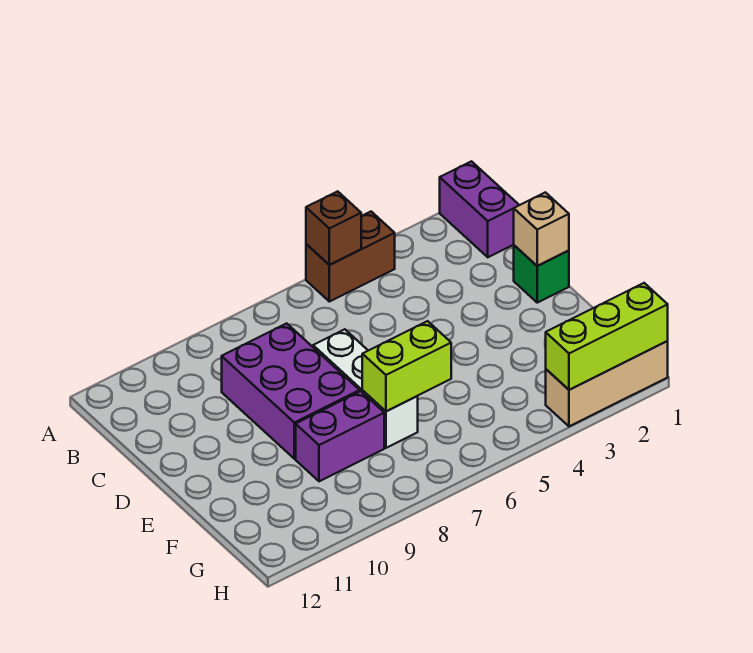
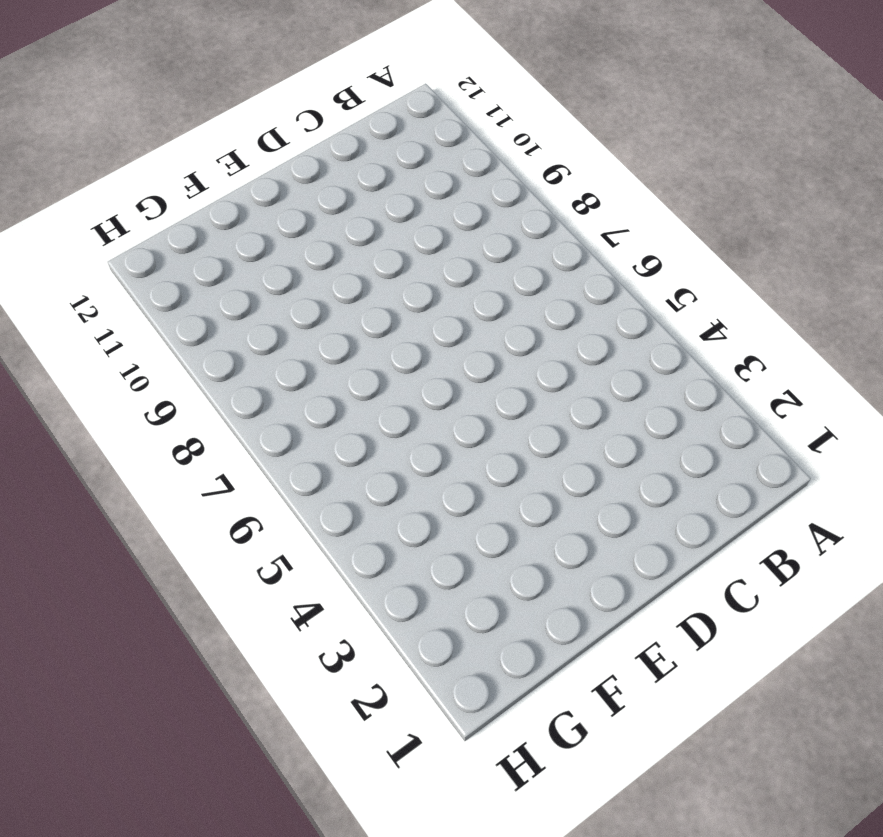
none -> purple 1x2 brick [440,161,519,257]
none -> brown 1x2 brick [306,212,395,302]

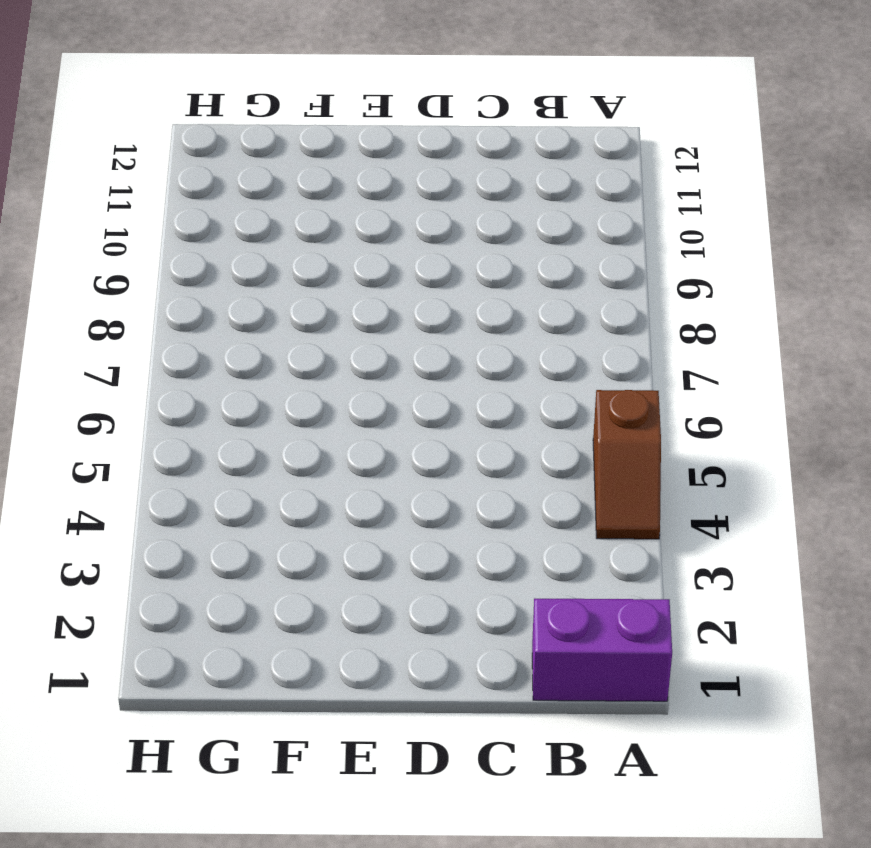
brown 1x2 slope [593,390,661,539] -> brown 1x2 brick [306,212,395,302]
none -> purple 2x3 brick [222,323,360,459]
none -> green 1x1 brick [514,245,569,303]

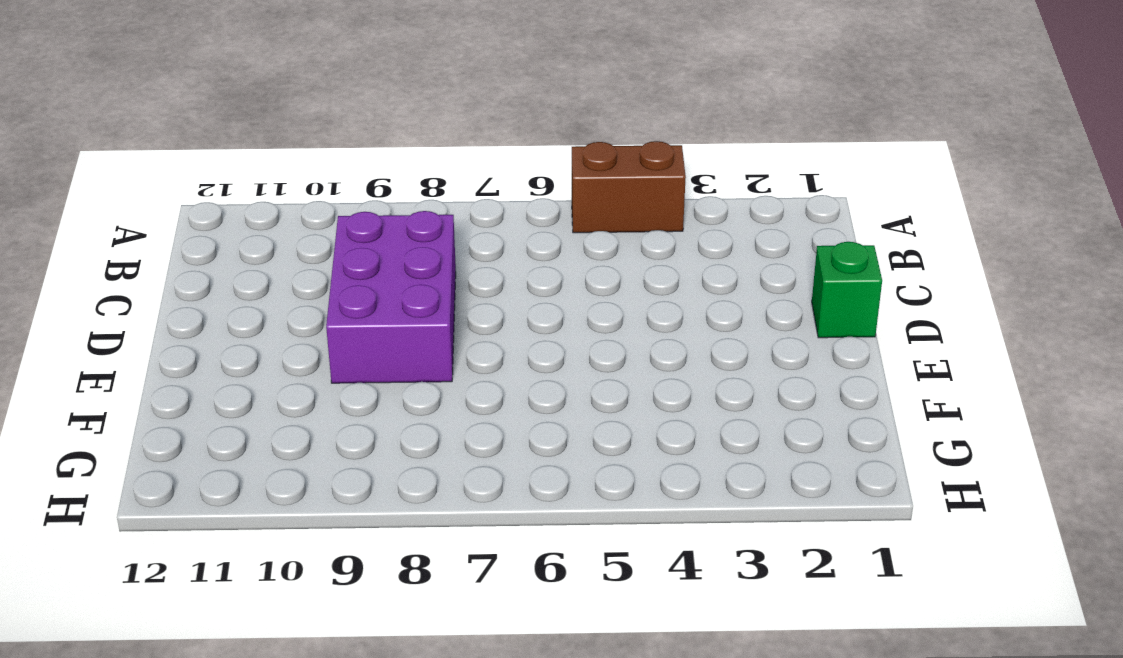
none -> purple 1x2 brick [440,161,519,257]
none -> white 1x3 brick [313,329,418,448]

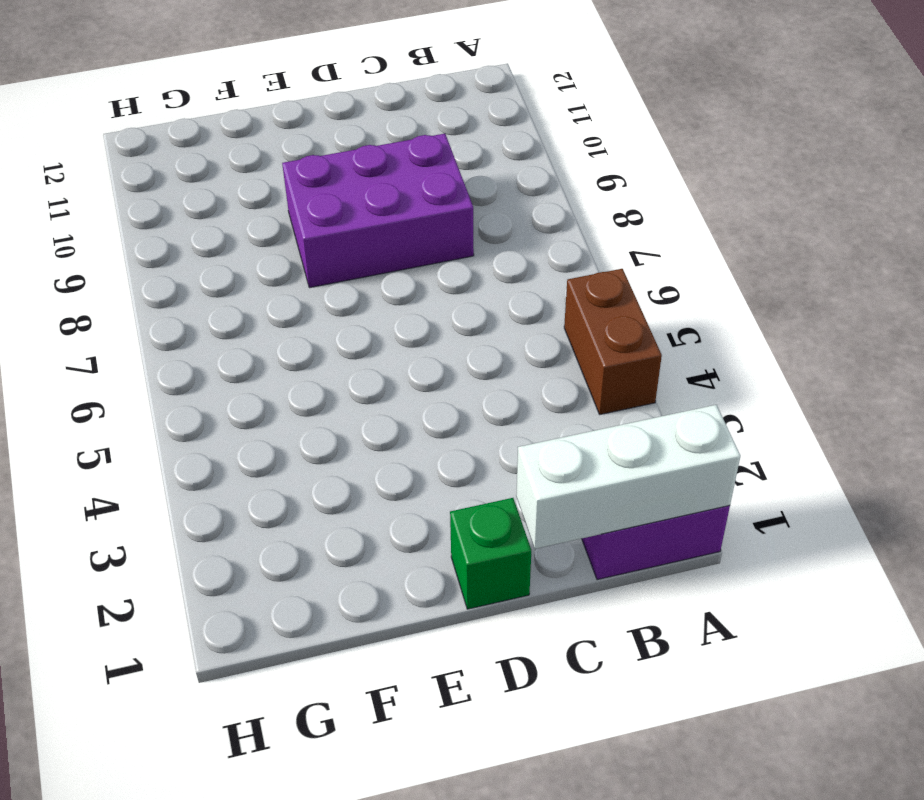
white 1x3 brick [516,405,741,549] -> white 1x3 brick moved to [313,329,418,448]
none -> purple 1x2 brick [296,391,384,481]
none -> tan 1x3 brick [546,341,668,426]

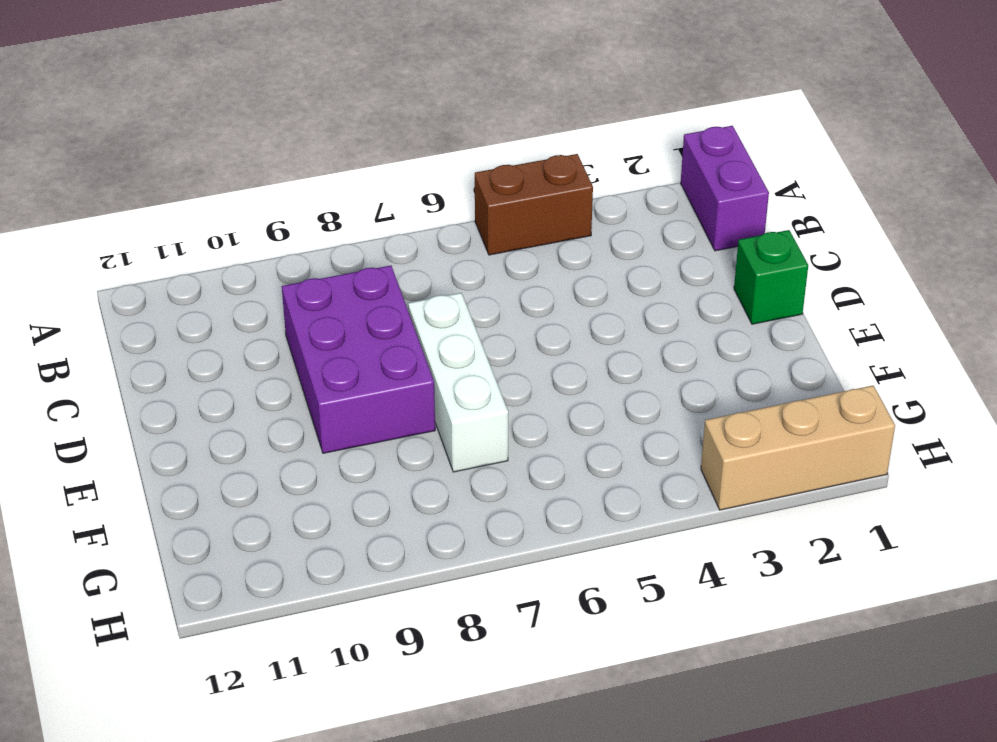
none -> purple 1x2 brick [296,391,384,481]
none -> brown 1x1 brick [306,191,361,265]

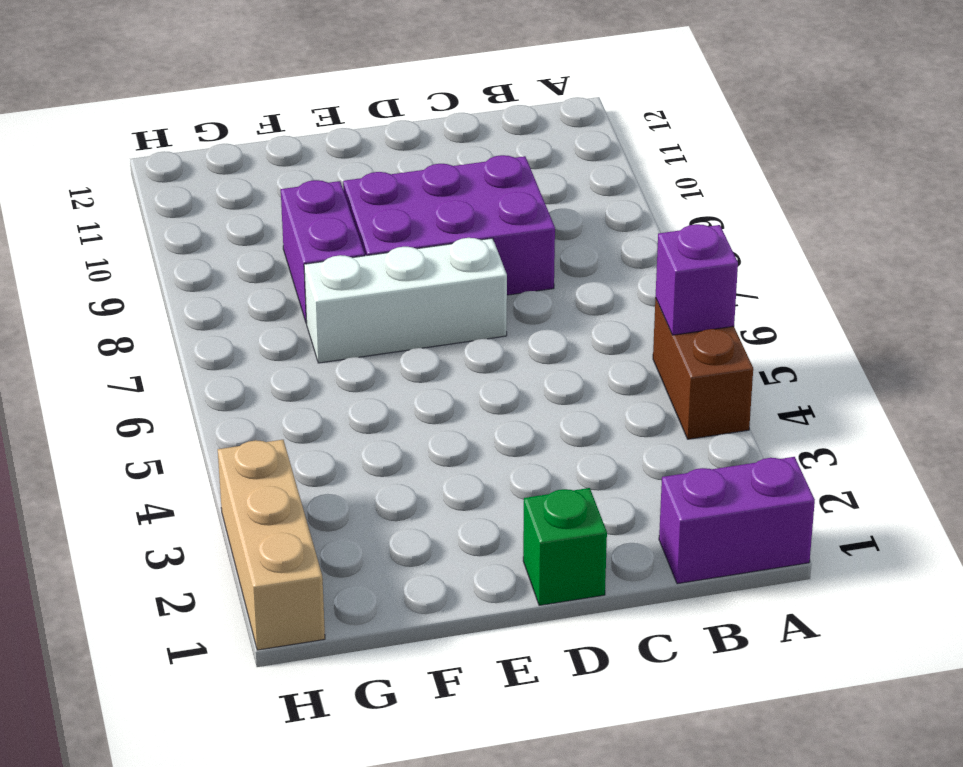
purple 1x1 brick [656,224,738,335] -> brown 1x1 brick [306,191,361,265]
none -> tan 1x1 brick [514,192,569,266]
none -> lime 1x2 brick [362,321,451,411]

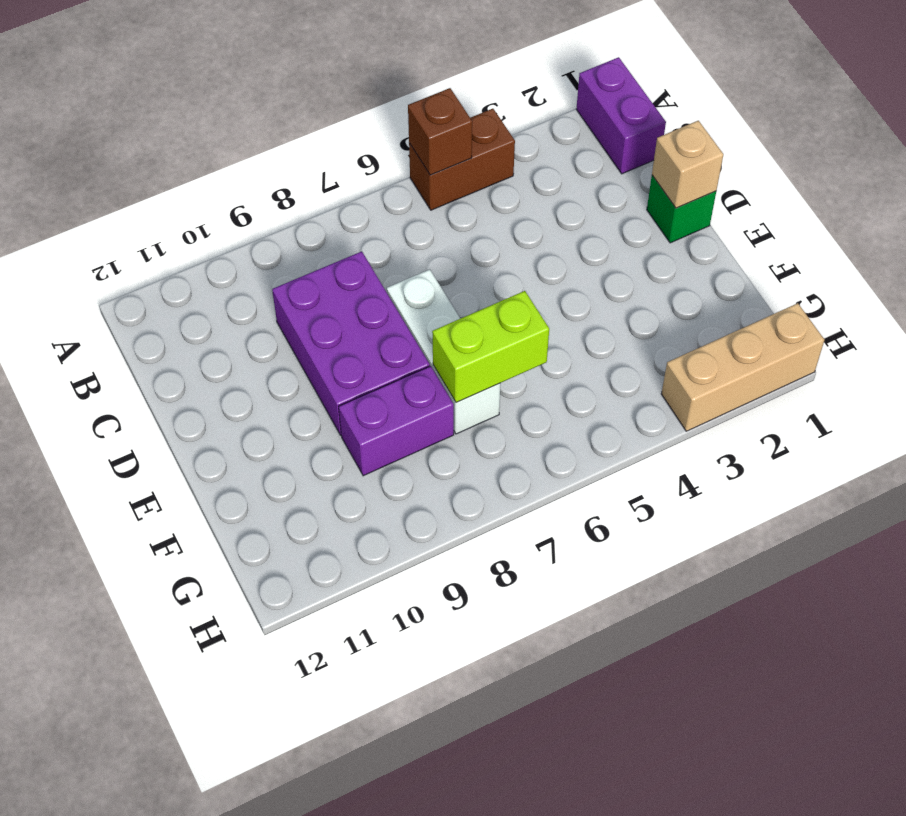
none -> lime 1x3 brick [546,283,668,390]

